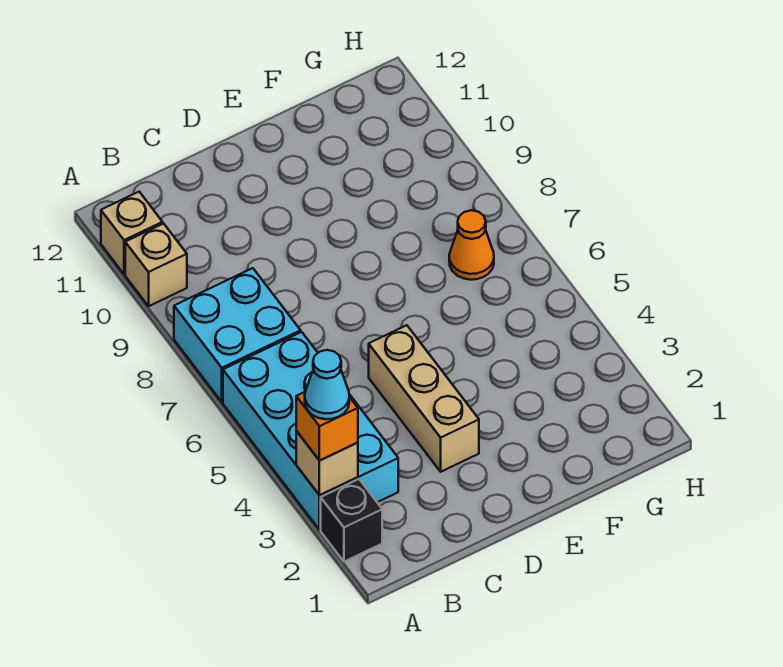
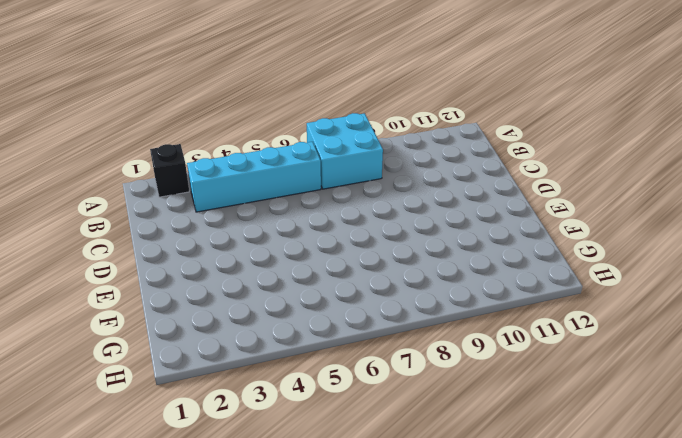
cyan 1x4 brick [187,142,321,212] -> cyan 2x4 brick [223,332,398,530]
none -> tan 1x1 brick [125,224,187,306]
none -> tan 1x1 brick [101,192,163,274]

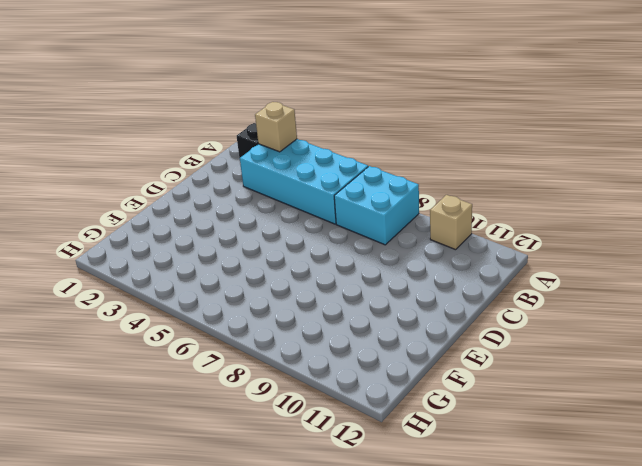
none -> tan 1x1 brick [101,192,163,274]
none -> tan 1x3 brick [369,325,479,472]

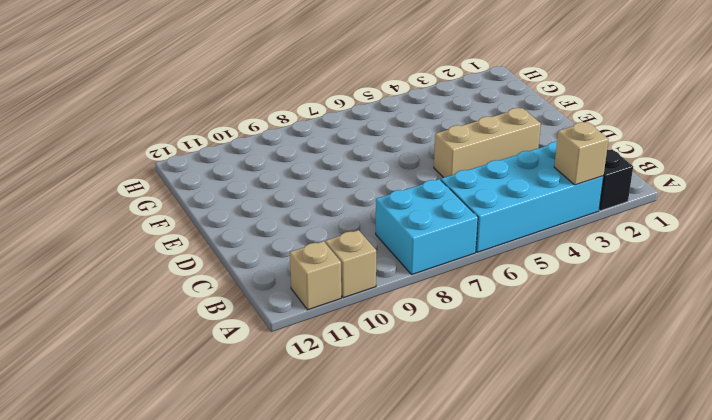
none -> orange 1x1 cone [449,210,494,280]
none -> orange 1x1 brick [296,392,358,460]

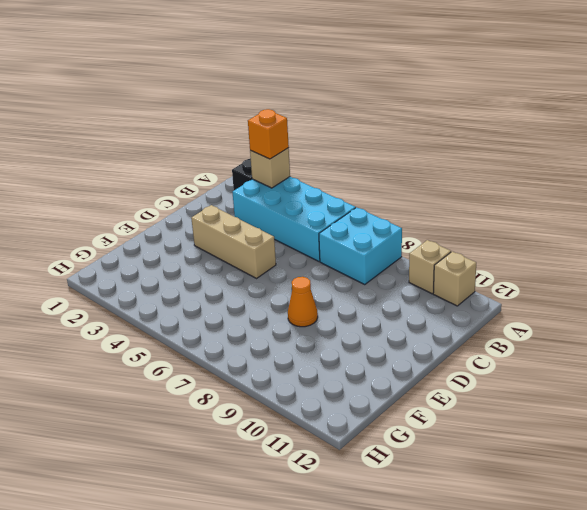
orange 1x1 cone [288,277,318,327] -> orange 1x1 cone moved to [449,210,494,280]
none -> cyan 1x1 cone [305,350,349,419]

